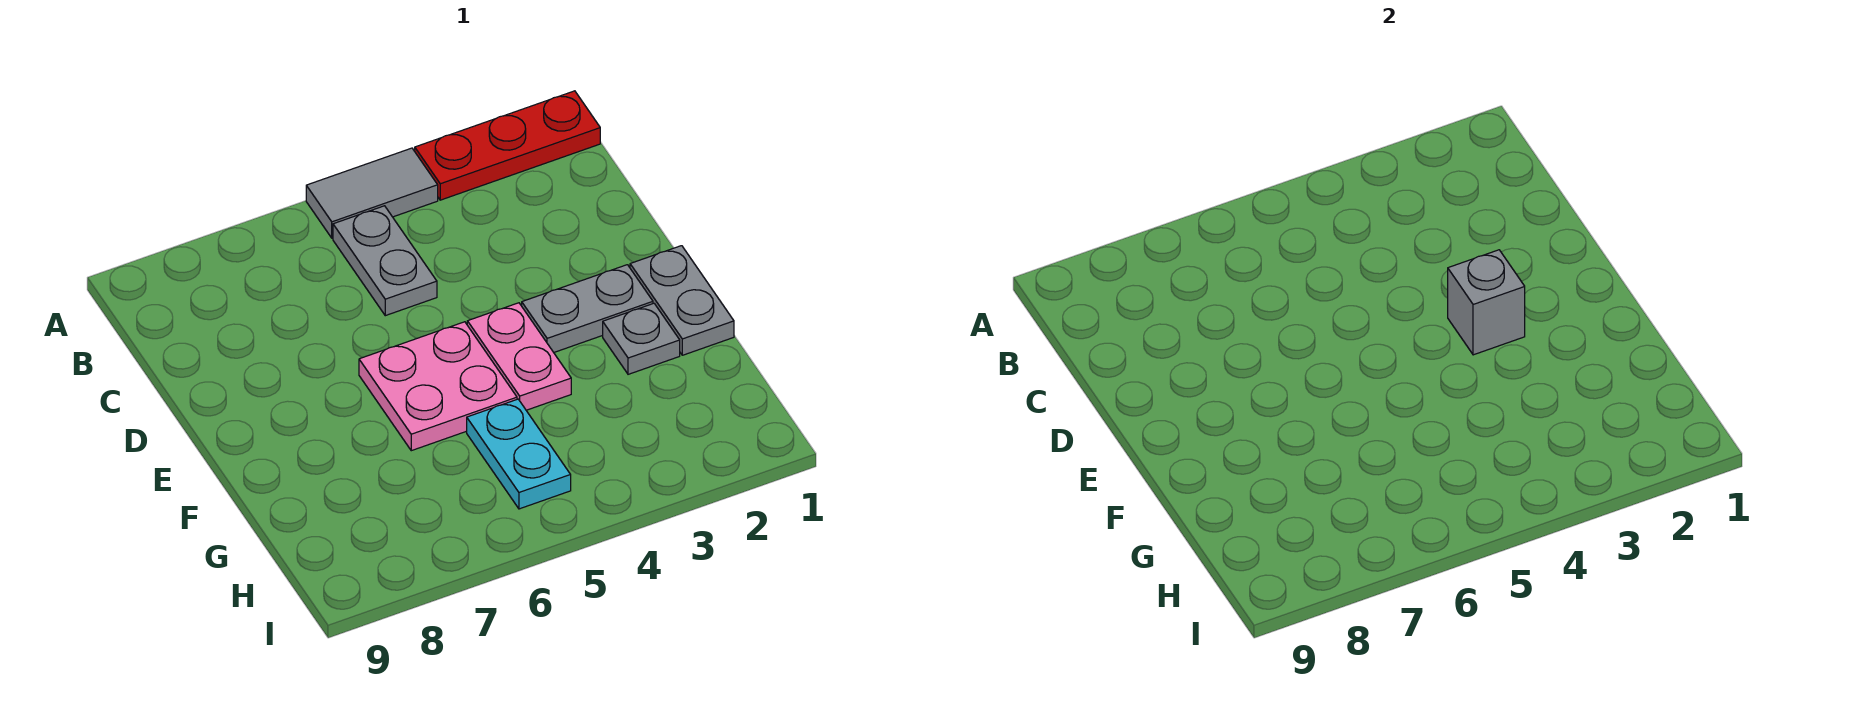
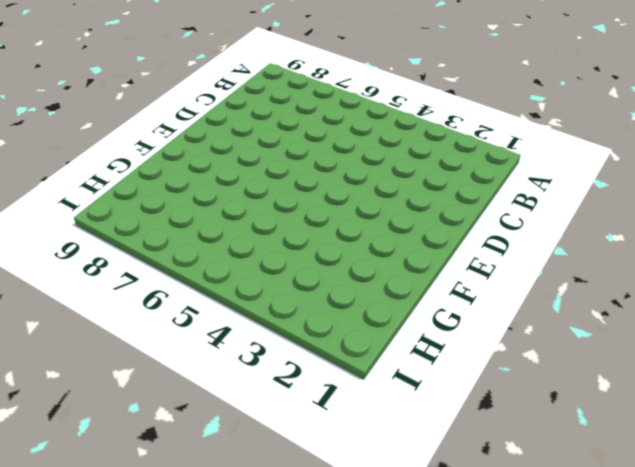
none -> red 1x3 plate [415,91,600,200]
none -> grey 1x2 tile [306,148,438,238]

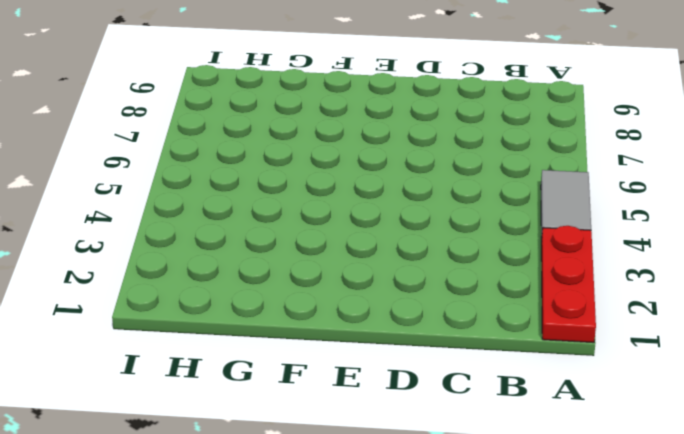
none -> grey 1x2 plate [333,206,437,316]
none -> grey 1x2 plate [630,246,734,355]

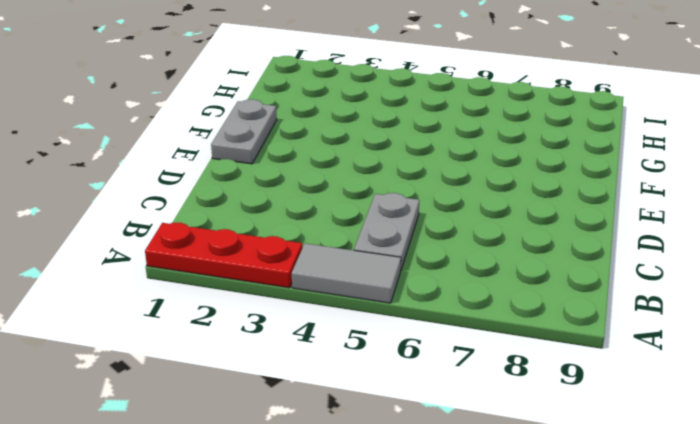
none -> grey 1x2 plate [522,265,653,352]
none -> pink 1x2 plate [467,303,571,410]

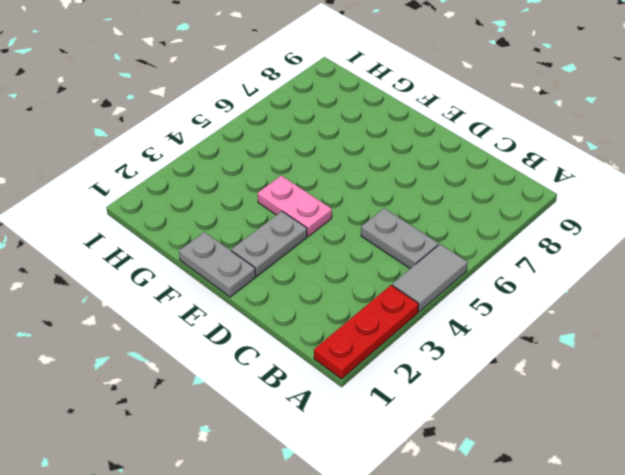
none -> pink 2x2 plate [359,322,517,451]
none -> grey 1x1 plate [603,303,680,374]

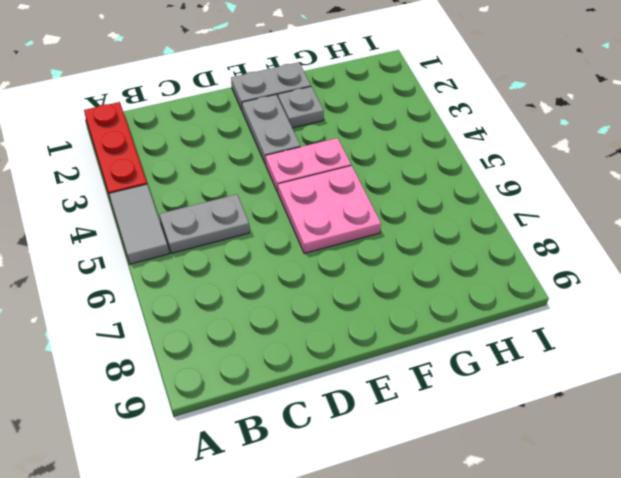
none -> cyan 1x2 plate [467,399,571,509]
none -> grey 1x1 brick [1448,250,1525,355]

